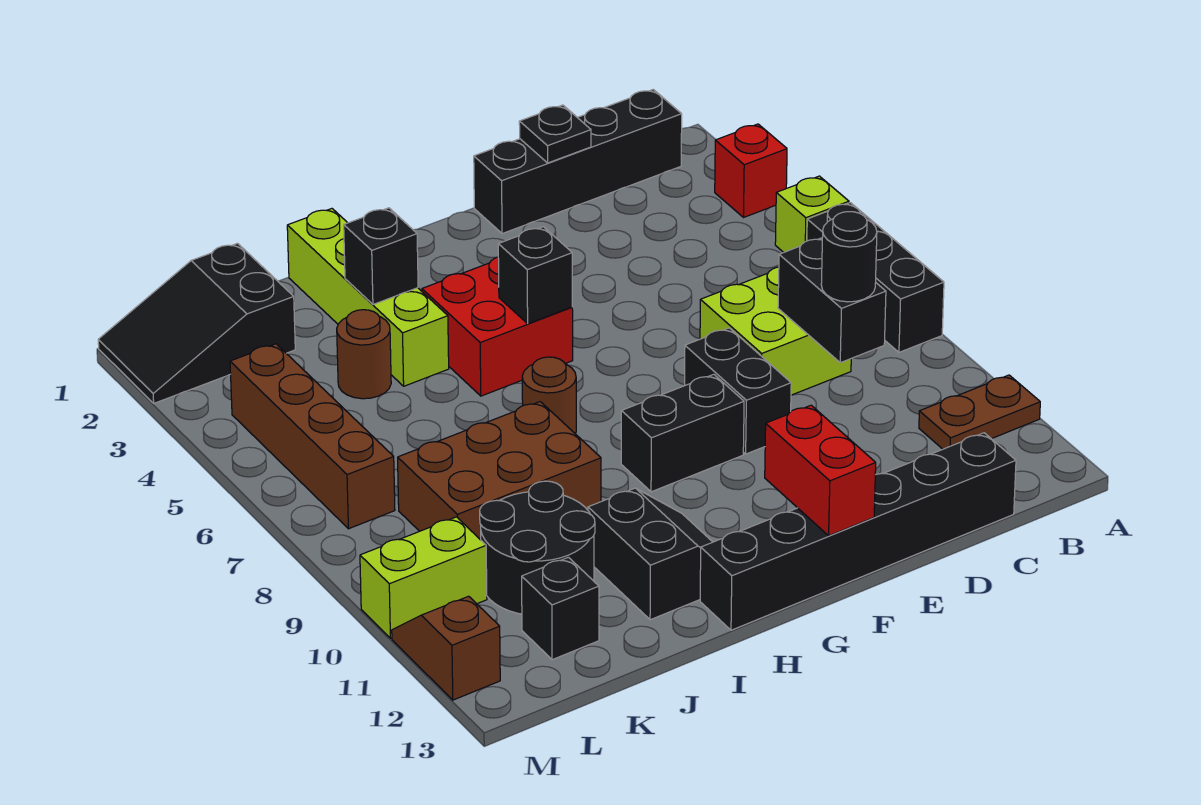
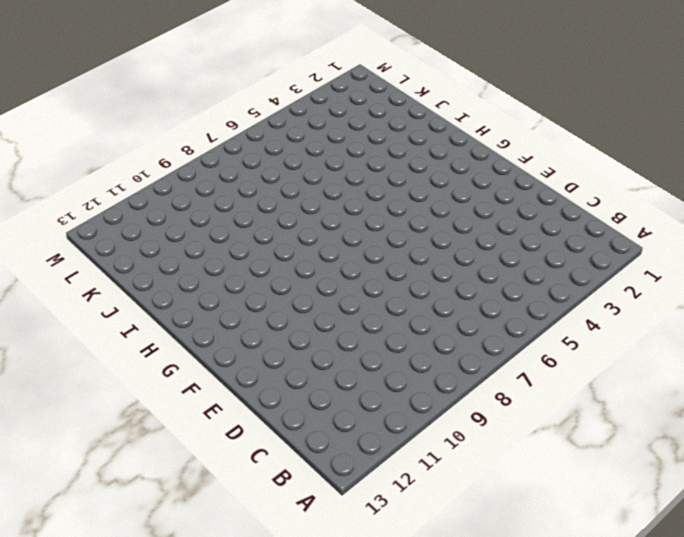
none -> red 1x1 brick [715,124,787,218]
none -> lime 1x1 brick [775,176,849,252]
none -> black 1x3 brick [807,203,944,352]

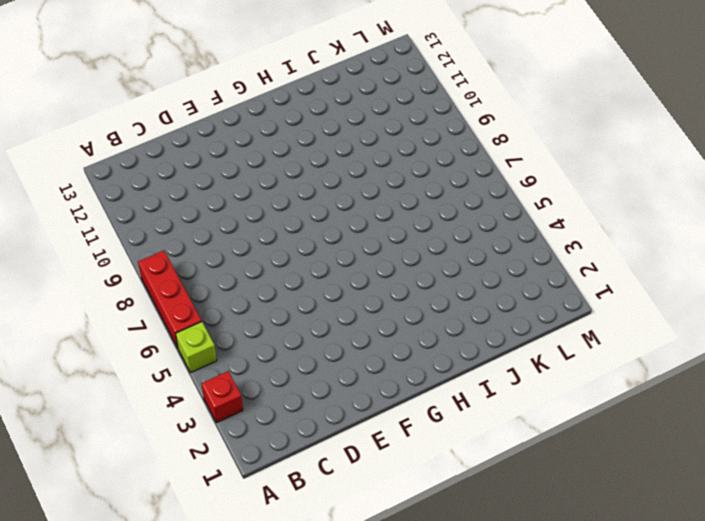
red 1x3 brick [138,251,202,348] -> black 1x3 brick [807,203,944,352]
none -> brown 1x2 plate [919,375,1040,449]
none -> black 1x4 brick [474,90,682,234]
none -> lime 2x2 brick [700,267,851,395]

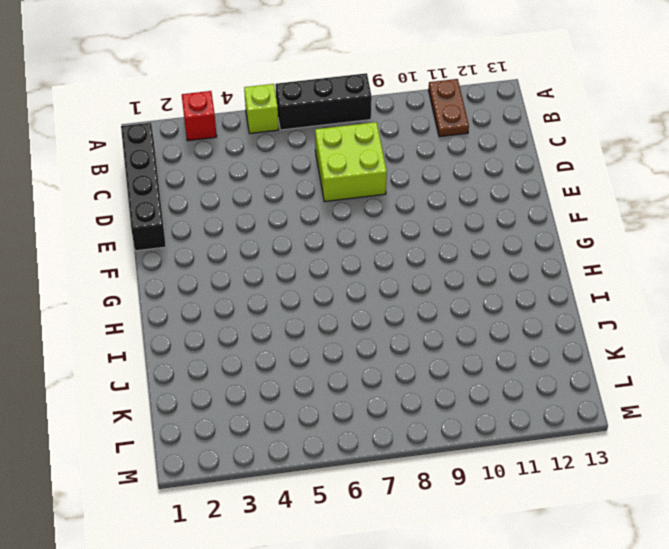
none -> black 1x6 brick [700,433,1016,630]
none -> black 1x2 brick [685,328,791,454]
none -> black 1x2 brick [621,374,744,492]

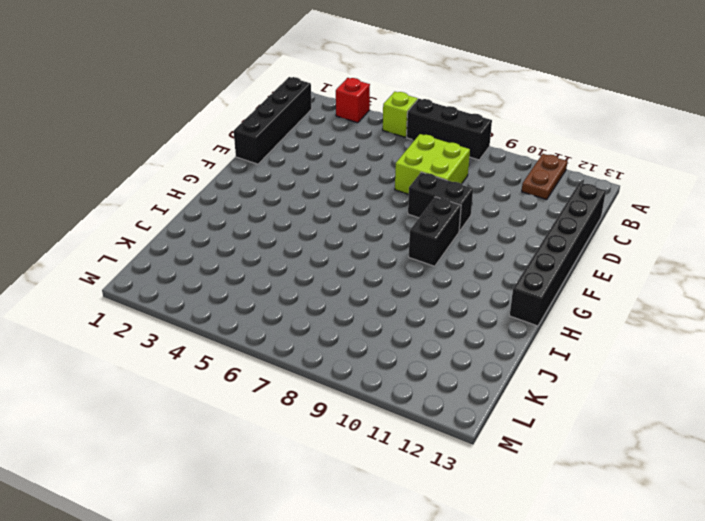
none -> red 2x2 brick [422,257,573,396]
none -> brown 1x1 round brick [522,357,576,434]
none -> black 2x2 slope [588,488,712,620]

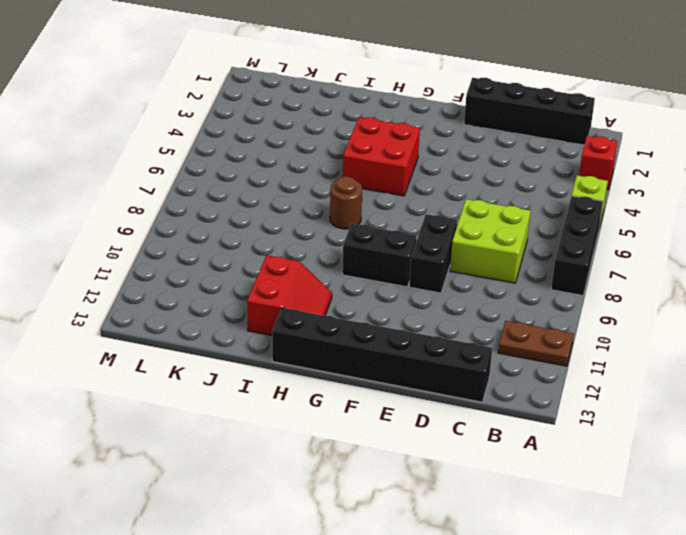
red 2x2 slope [247,255,332,335] -> black 2x2 slope [588,488,712,620]
none -> lime 1x4 brick [287,209,449,386]
none -> brown 2x3 brick [398,402,601,540]
none -> brown 1x1 round brick [337,310,391,399]

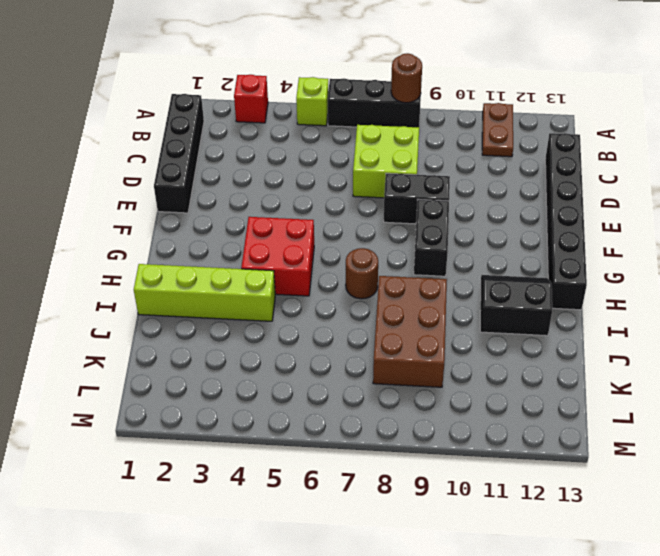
brown 1x1 round brick [391,53,422,103] -> brown 1x1 round brick moved to [337,310,391,399]
none -> black 2x2 round brick [480,481,595,614]
none -> black 2x3 slope [98,243,295,403]
none -> black 1x1 brick [522,557,599,660]

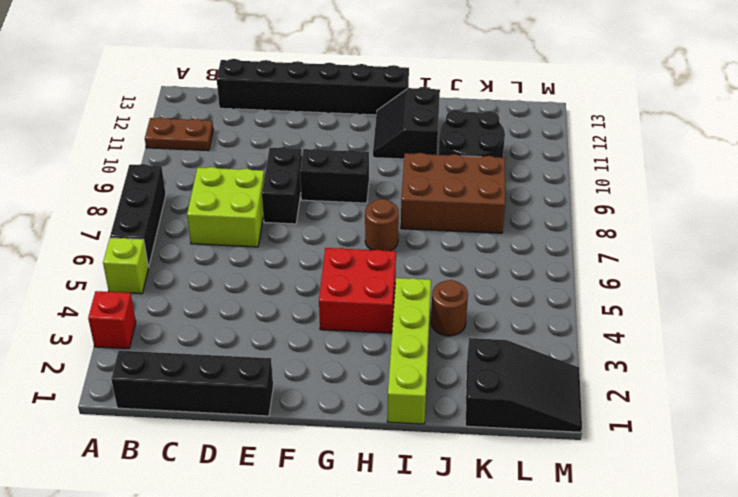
none -> black 1x1 brick [522,557,599,660]
none -> brown 1x4 brick [230,344,395,529]
none -> lime 1x2 brick [360,517,487,638]

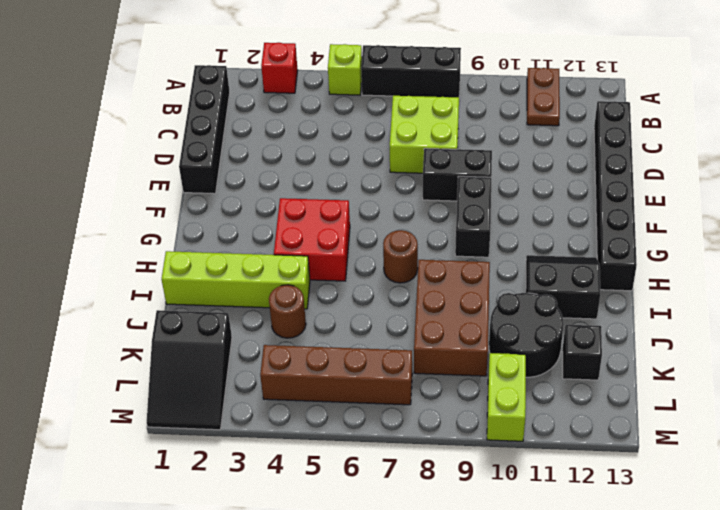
none -> brown 1x2 slope [392,596,500,700]
none -> black 1x2 brick [778,238,886,363]
none -> black 1x1 plate [519,105,591,163]

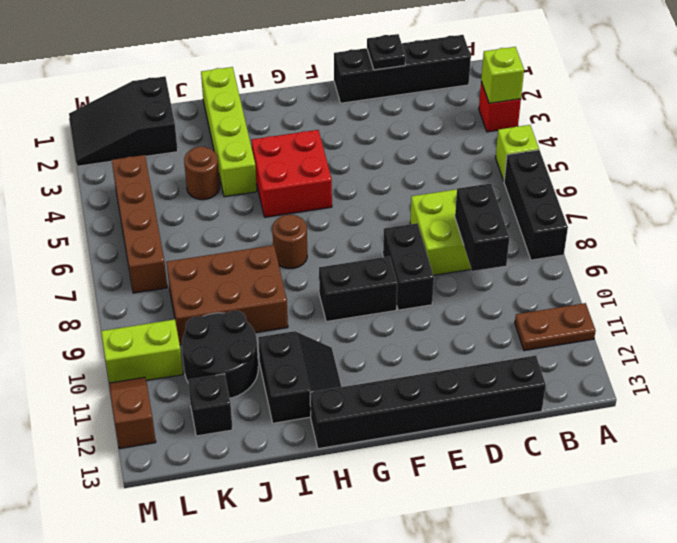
lime 1x1 brick [481,47,524,103] -> none
none -> red 1x2 brick [765,405,876,536]
none -> black 1x1 brick [498,227,572,324]
none -> black 1x1 brick [344,208,418,304]

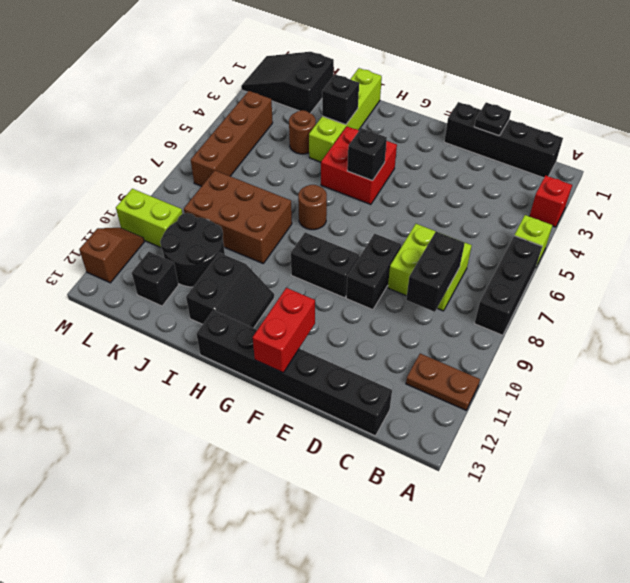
none -> black 1x1 round brick [821,212,877,302]

